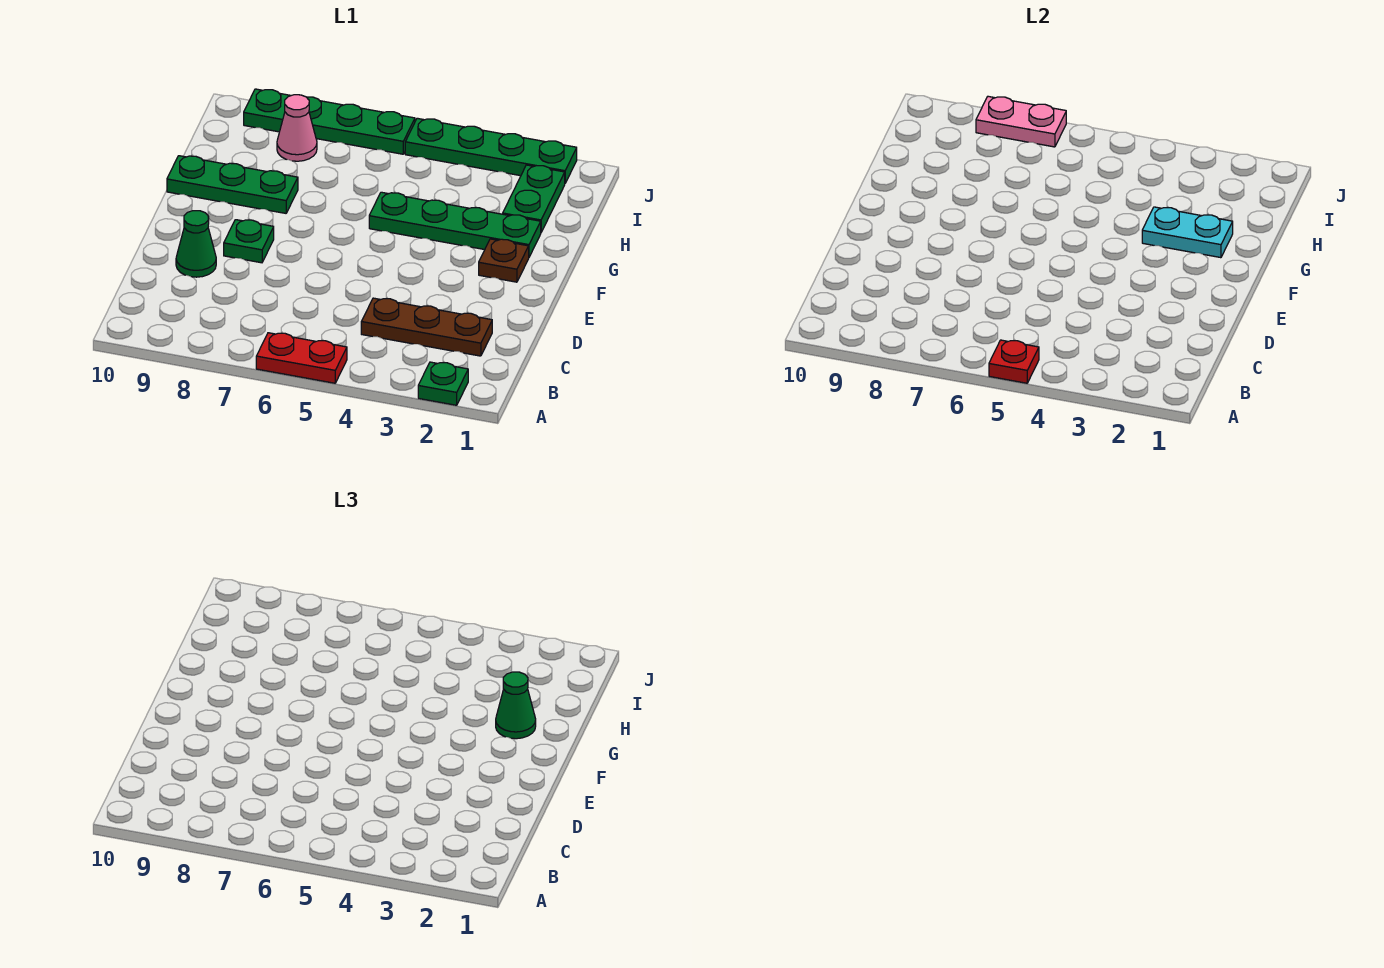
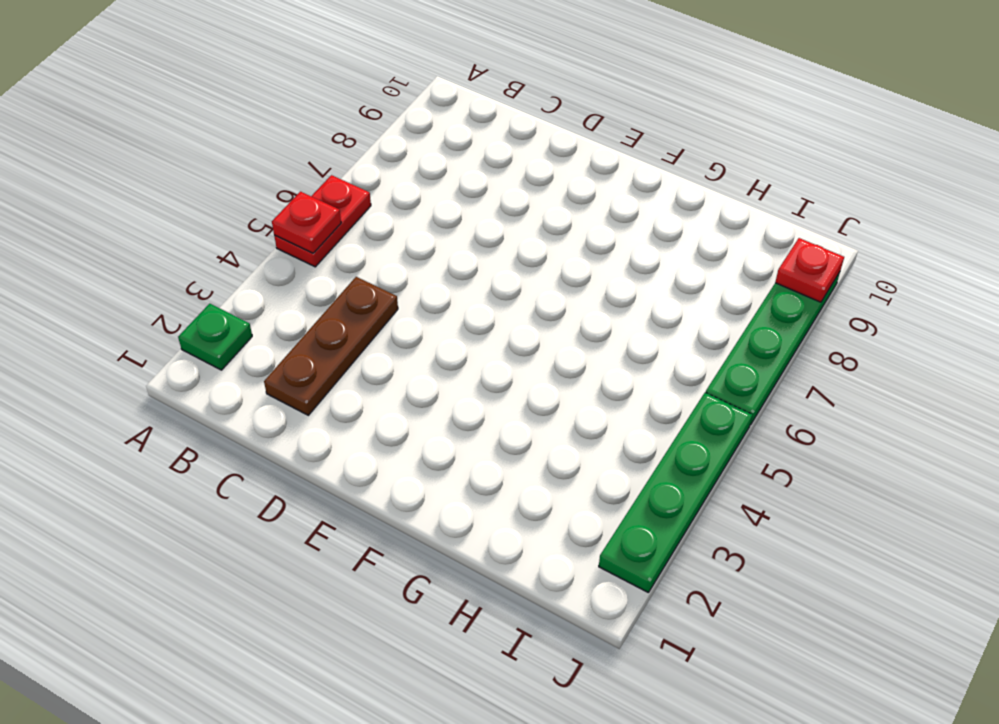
red 1x1 plate [775,238,844,302] -> none
none -> green 1x1 cone [176,211,216,277]
none -> green 1x1 plate [224,220,274,263]
none -> brown 1x1 plate [479,239,529,282]

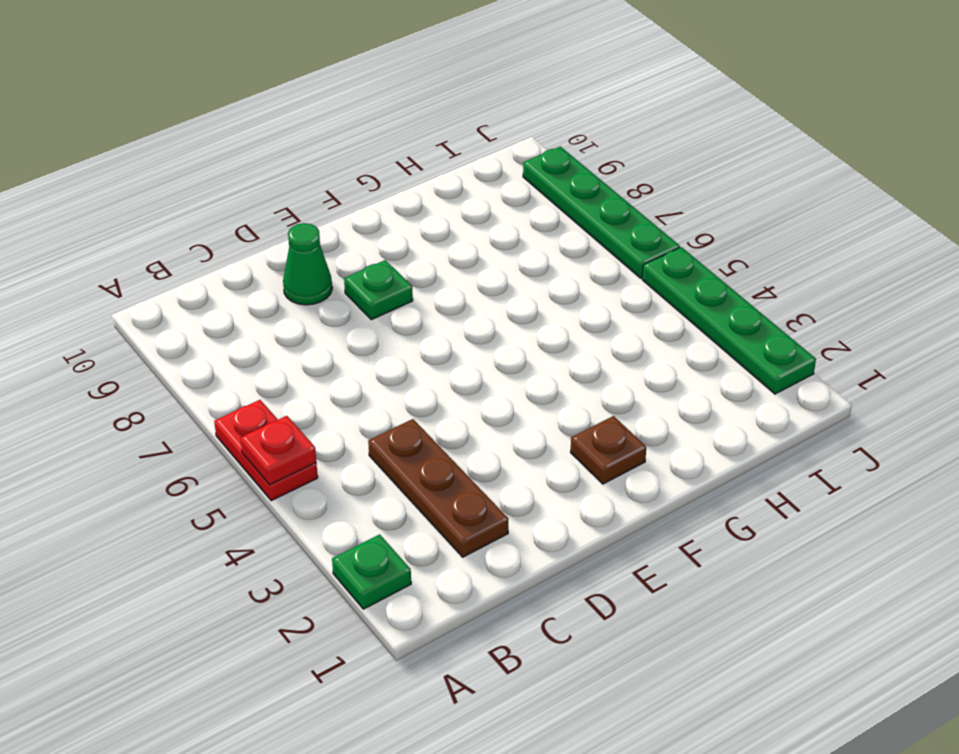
none -> green 1x4 plate [369,192,541,257]
none -> green 1x3 plate [167,156,298,213]
none -> green 1x2 plate [503,165,565,232]

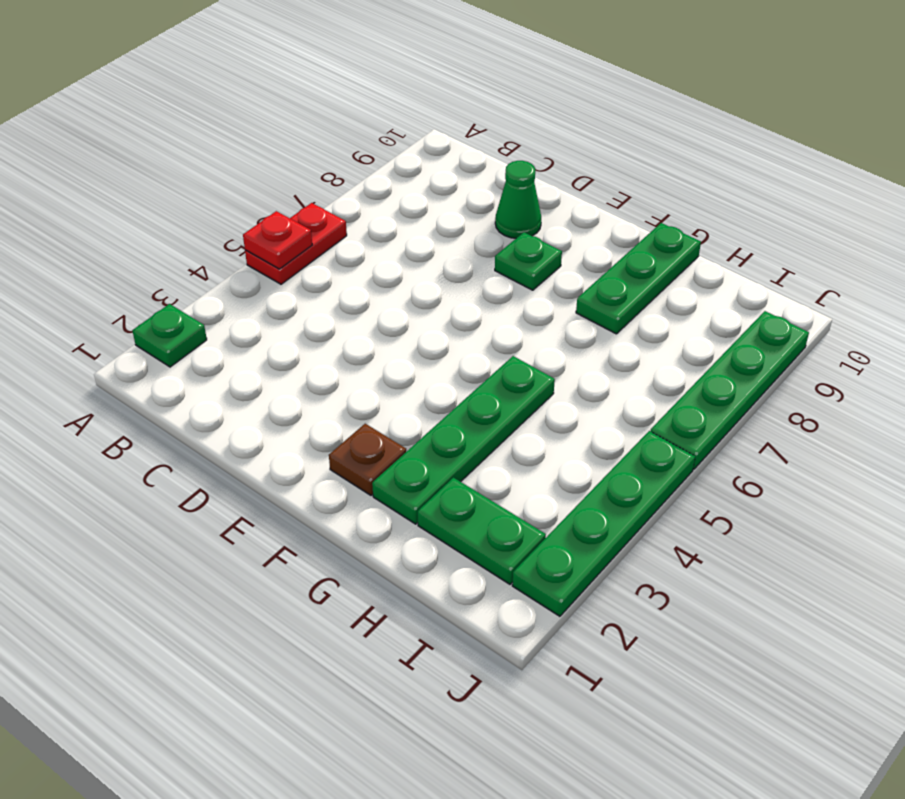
none -> brown 1x3 plate [361,298,492,356]
none -> pink 1x1 cone [277,95,317,161]
none -> cyan 1x2 plate [1142,207,1233,258]

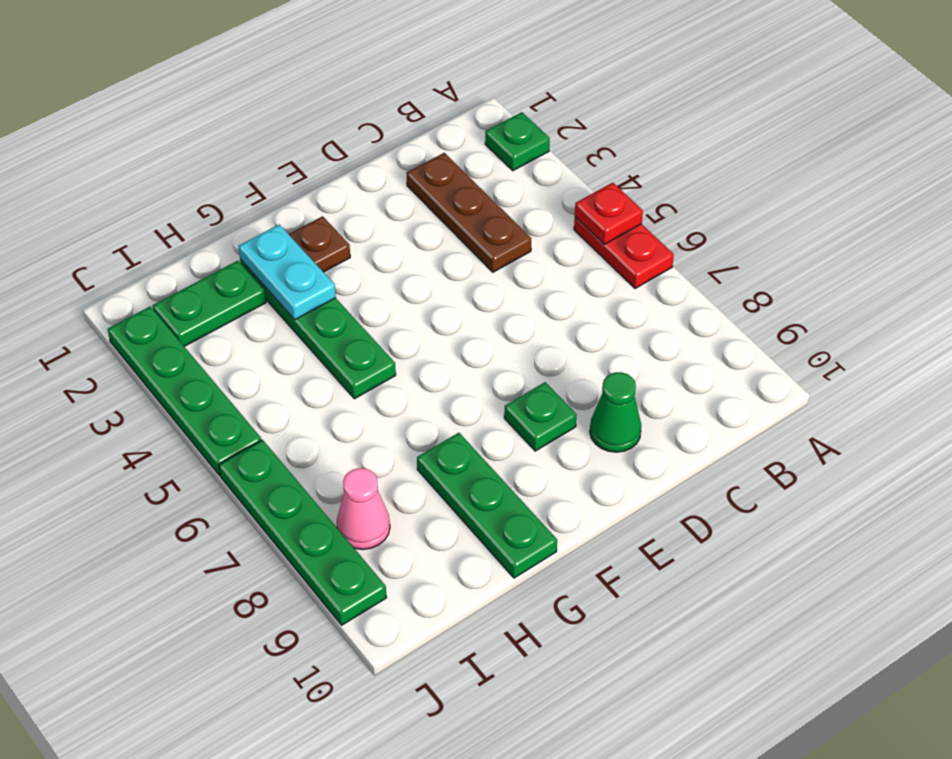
none -> pink 1x2 plate [976,96,1066,147]
none -> green 1x1 cone [496,672,536,739]

